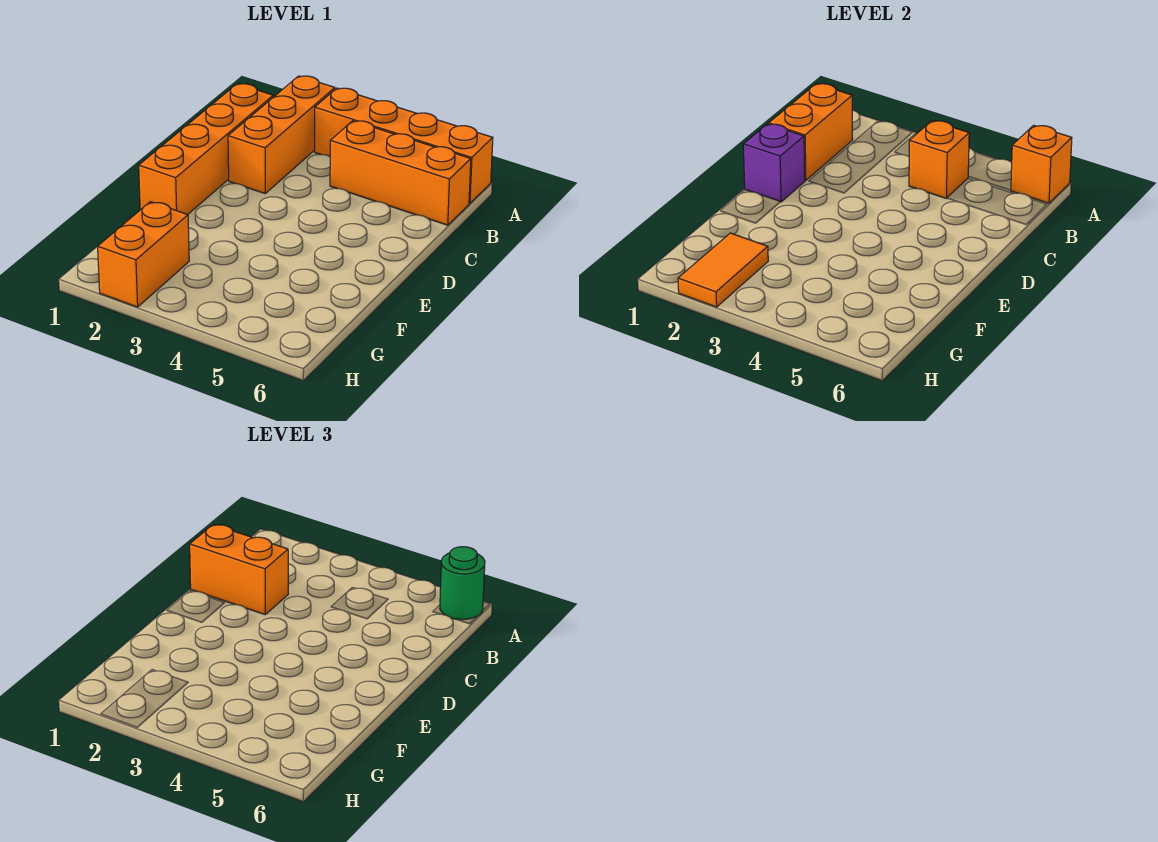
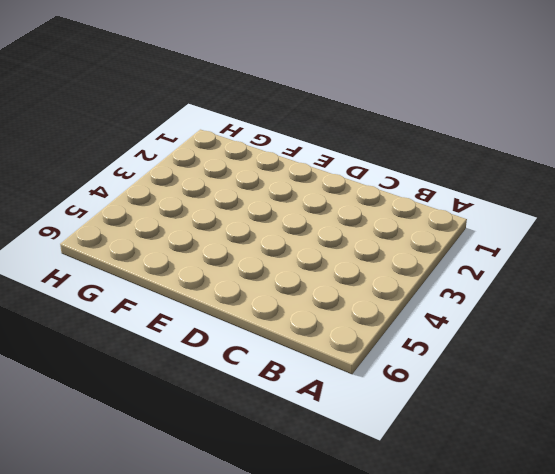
none -> orange 1x3 brick [228,76,335,193]
none -> orange 1x4 brick [315,88,493,203]
none -> orange 1x4 brick [139,84,273,214]

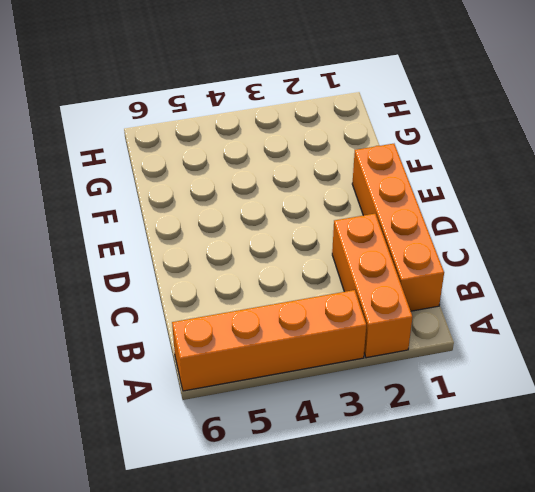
none -> orange 1x3 brick [330,121,471,225]
none -> orange 1x2 brick [98,202,189,307]
none -> orange 1x1 brick [1011,125,1072,203]

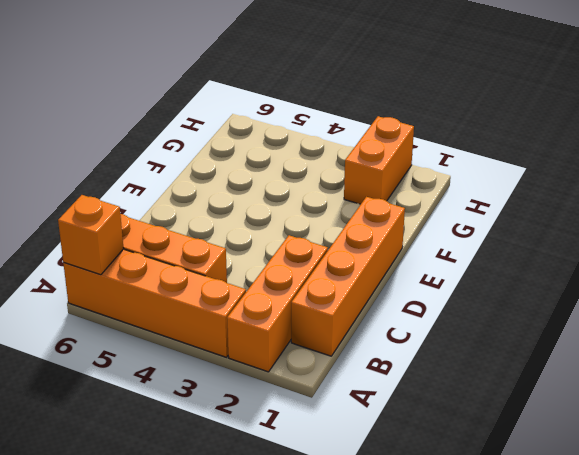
none -> orange 1x2 brick [769,84,853,181]
none -> orange 1x1 brick [909,121,969,198]
none -> purple 1x1 brick [743,124,805,202]

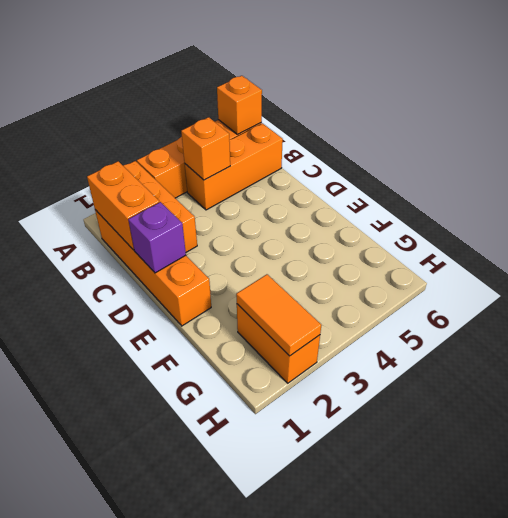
none -> green 1x1 round brick [440,547,485,620]
none -> orange 1x2 brick [190,525,288,614]

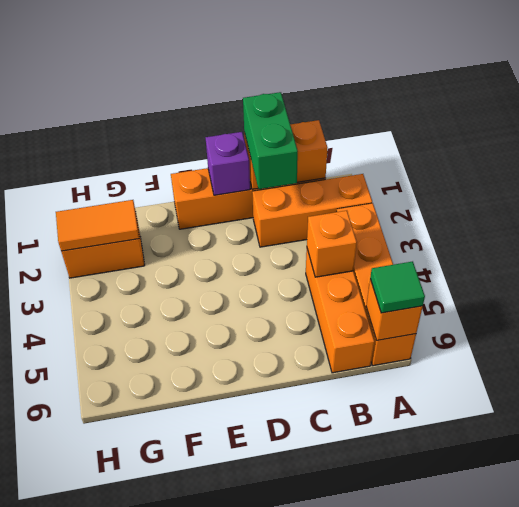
green 1x1 tile [370,261,425,313] -> green 1x1 round brick [440,547,485,620]
green 1x2 brick [243,92,298,189] -> orange 1x2 brick [190,525,288,614]

